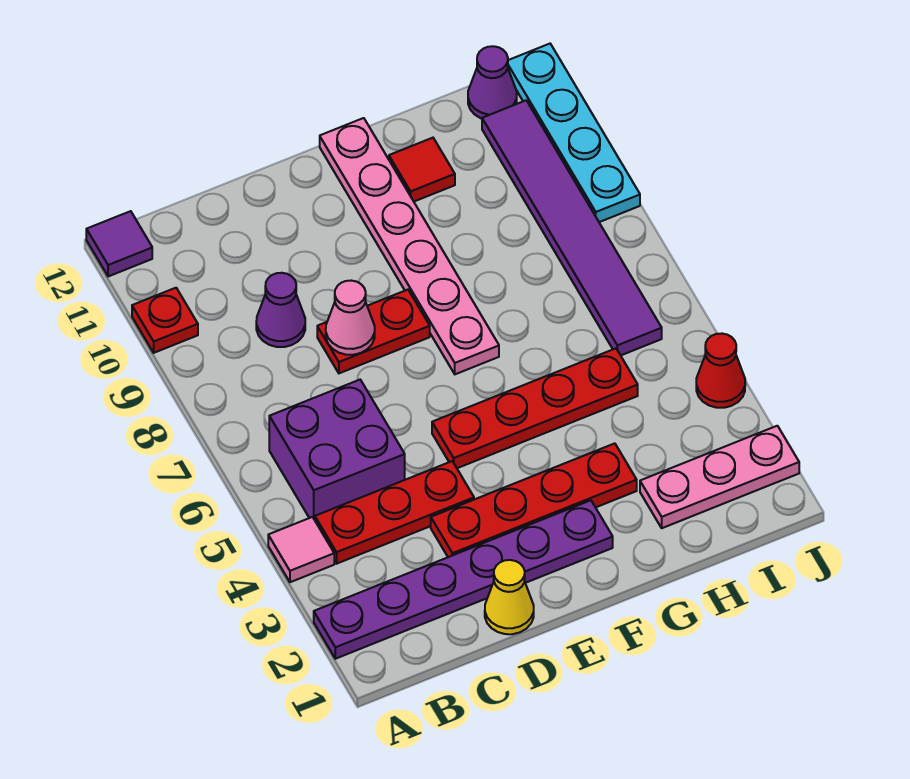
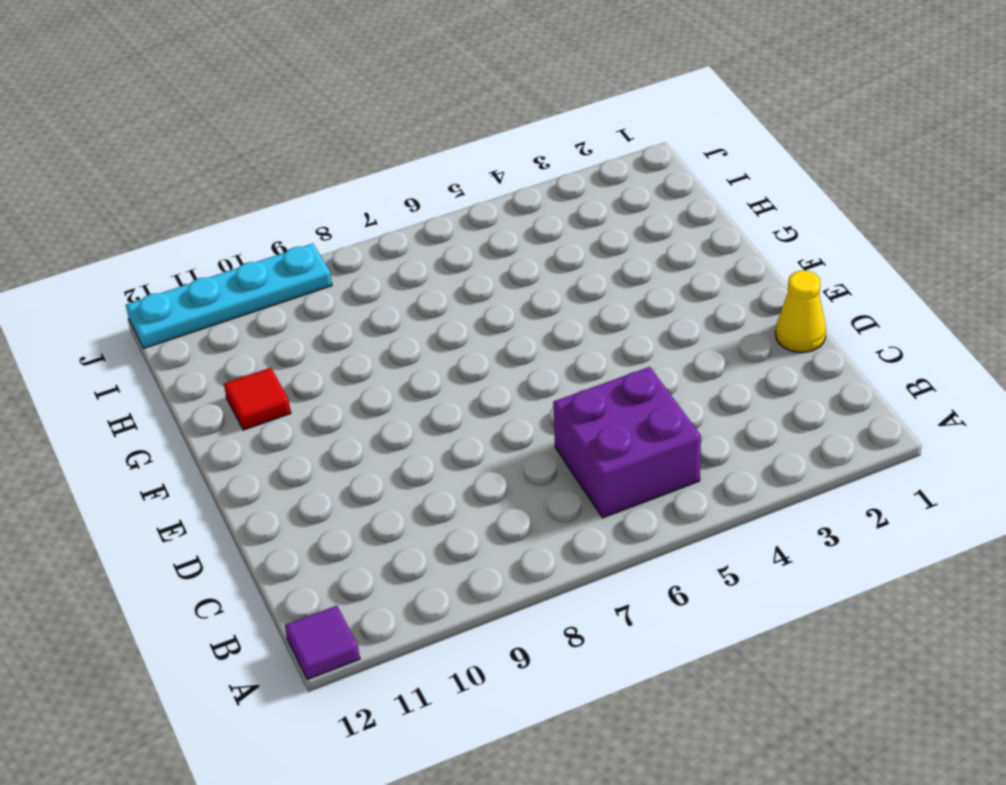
none -> purple 1x6 plate [314,500,613,659]
none -> pink 1x1 tile [268,517,334,582]
none -> red 1x1 plate [132,288,198,353]

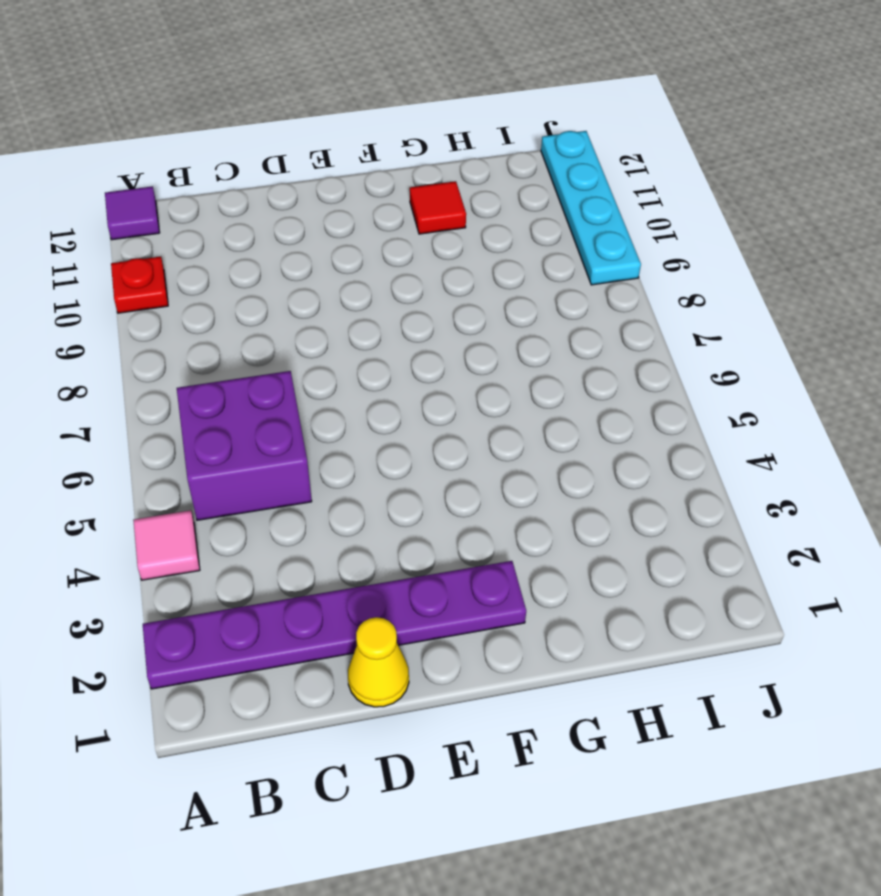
none -> red 1x3 plate [315,461,474,564]
none -> purple 1x1 cone [256,273,305,347]
none -> red 1x4 plate [431,443,637,557]

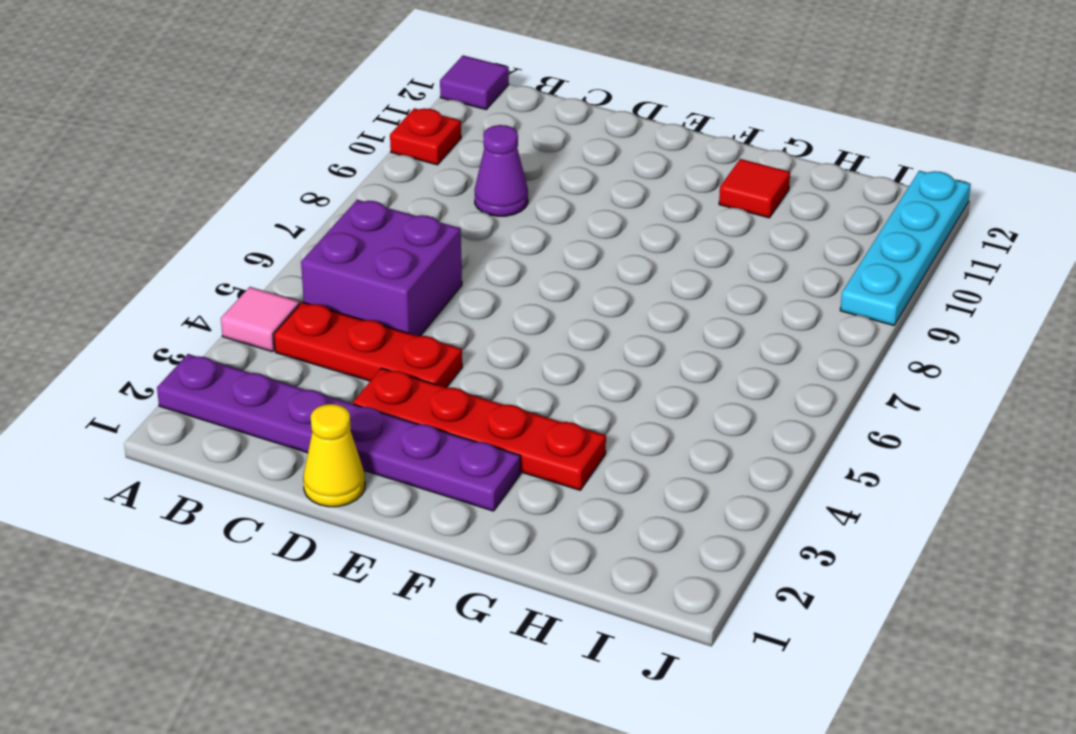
none -> red 1x2 plate [317,290,430,373]
none -> red 1x4 plate [432,348,638,468]
none -> pink 1x6 plate [320,118,499,374]

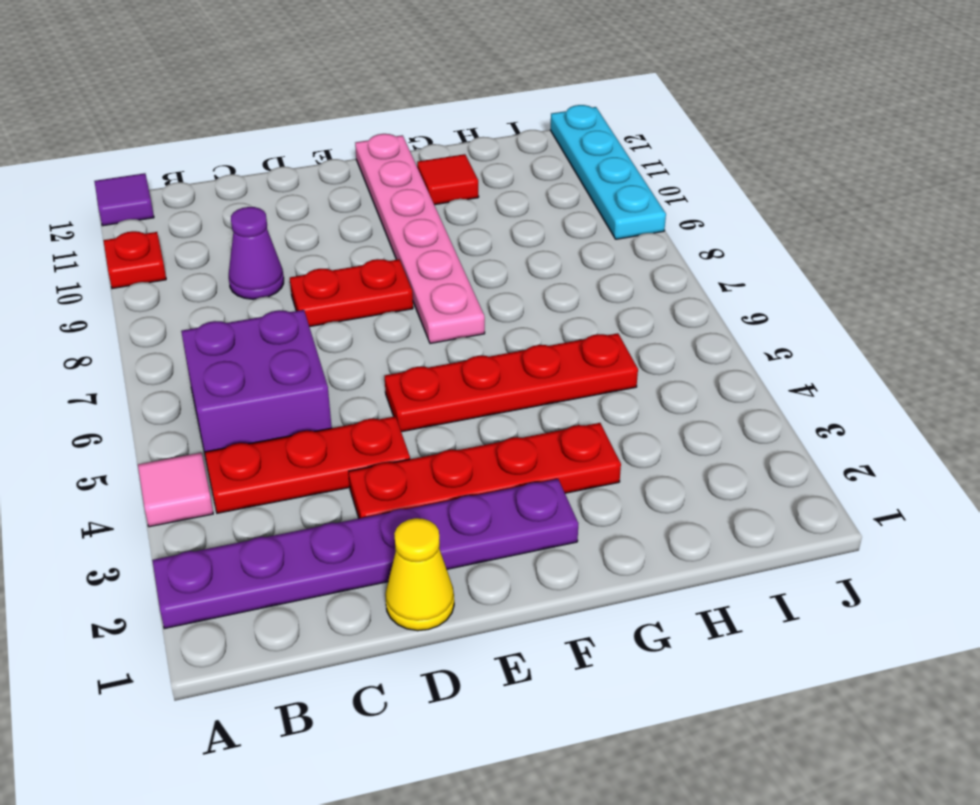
none -> pink 1x3 plate [640,426,799,528]
none -> purple 1x6 tile [482,100,662,355]
none -> purple 1x1 cone [468,46,517,119]

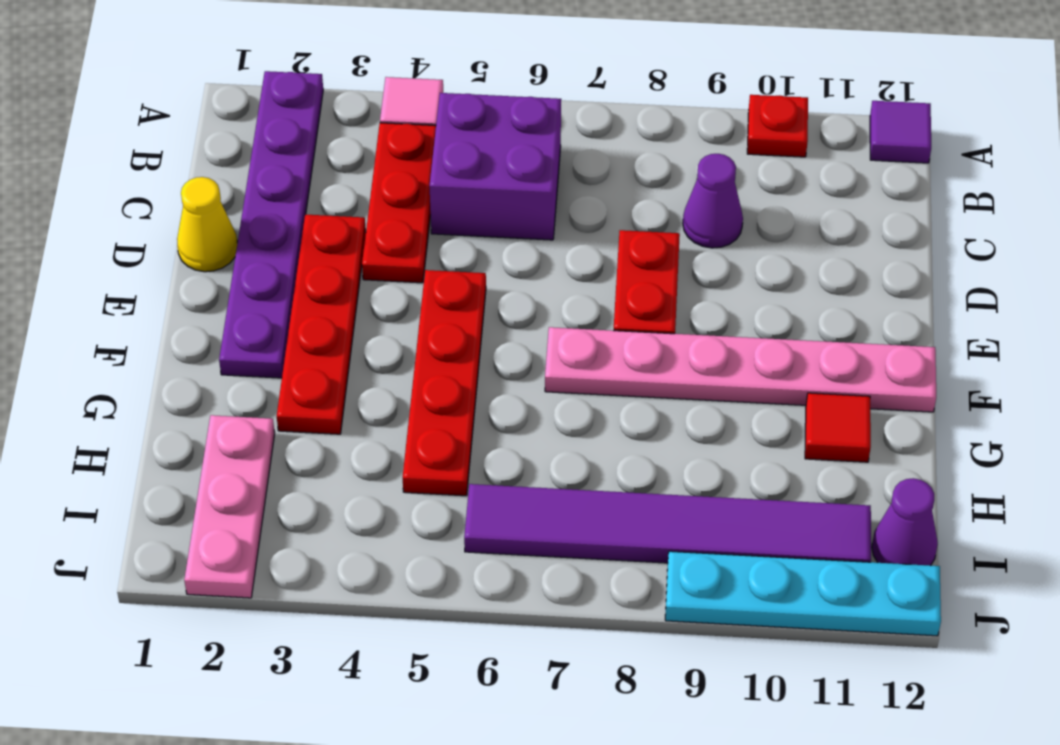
none -> red 1x1 cone [696,333,745,408]
none -> pink 1x1 cone [326,281,375,355]

